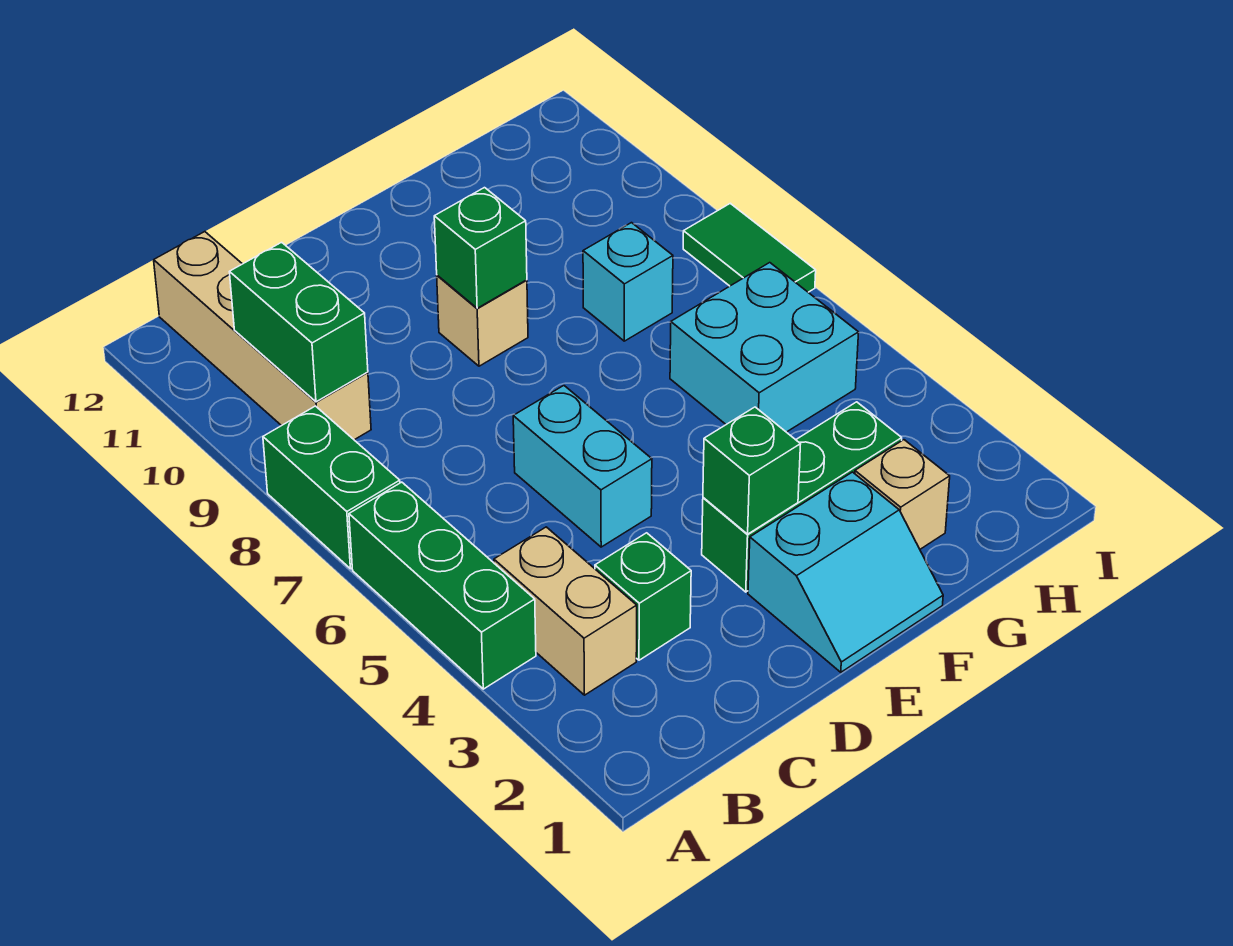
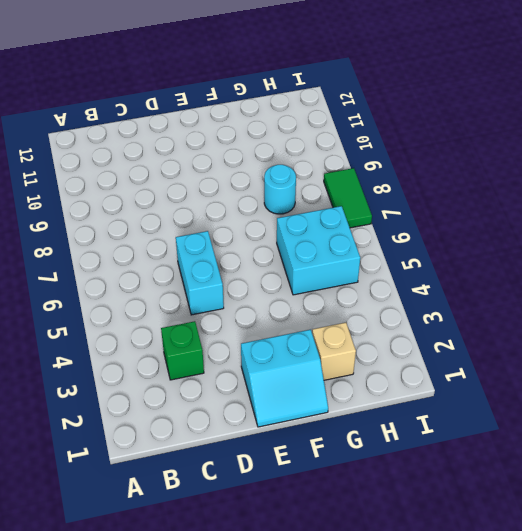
cyan 1x1 round brick [264,165,296,214] -> cyan 1x1 brick [583,223,673,341]
none -> green 1x3 brick [349,482,536,689]
none -> green 1x2 brick [263,406,400,569]
none -> tan 1x2 brick [494,527,637,695]

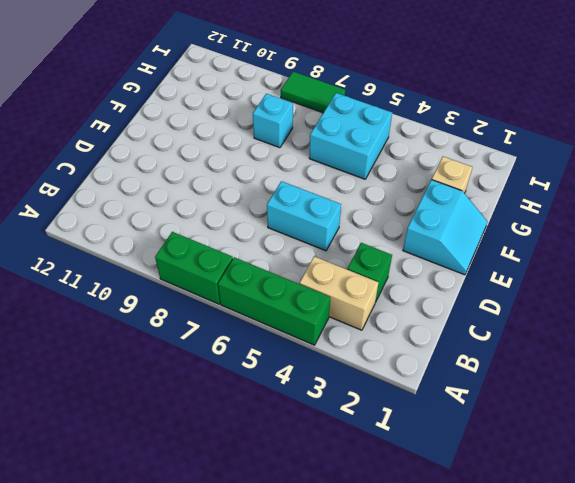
none -> tan 1x4 brick [154,232,371,440]
none -> green 1x3 brick [702,402,902,592]
none -> tan 1x1 brick [437,275,528,366]

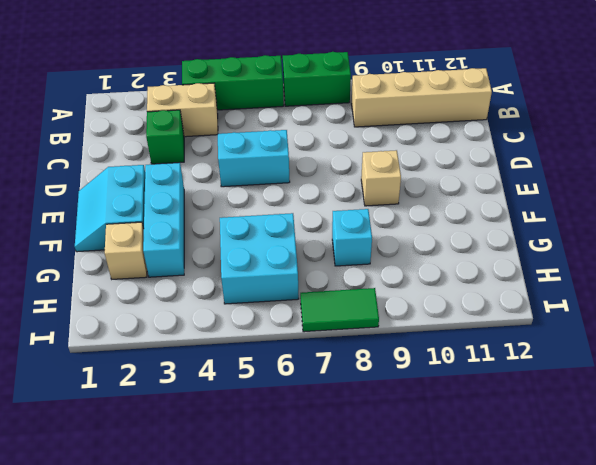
cyan 1x3 brick [143,163,184,277] -> green 1x3 brick [702,402,902,592]
none -> green 1x2 brick [230,242,368,402]
none -> green 1x1 brick [703,407,800,534]
none -> green 1x1 brick [434,188,527,308]

